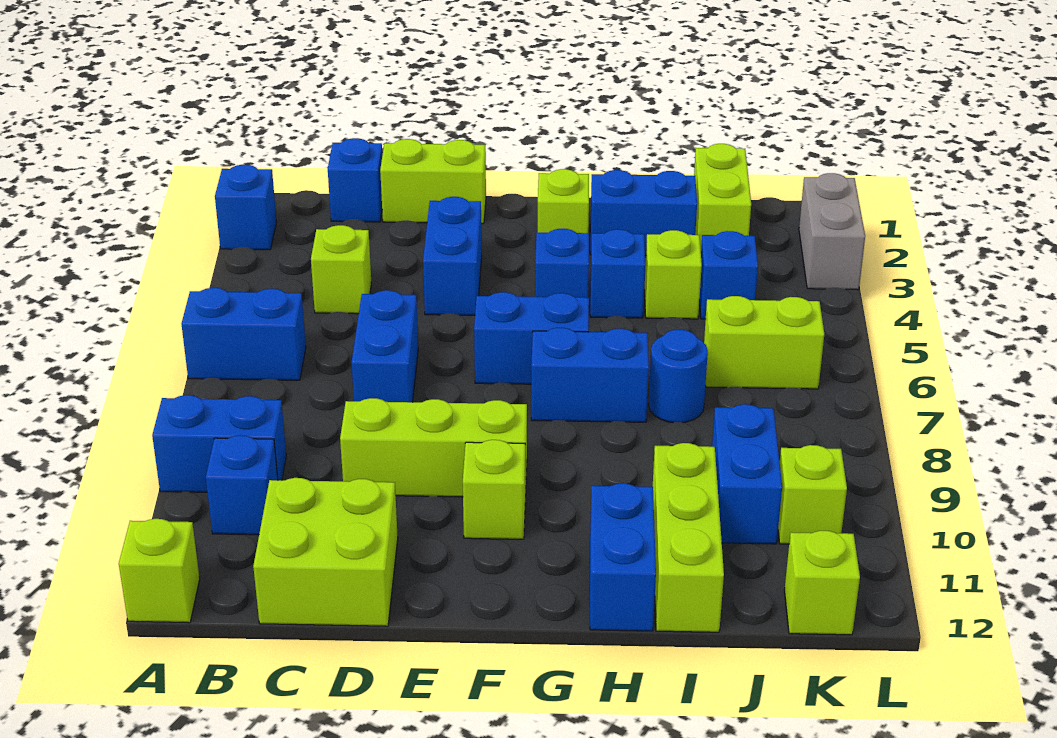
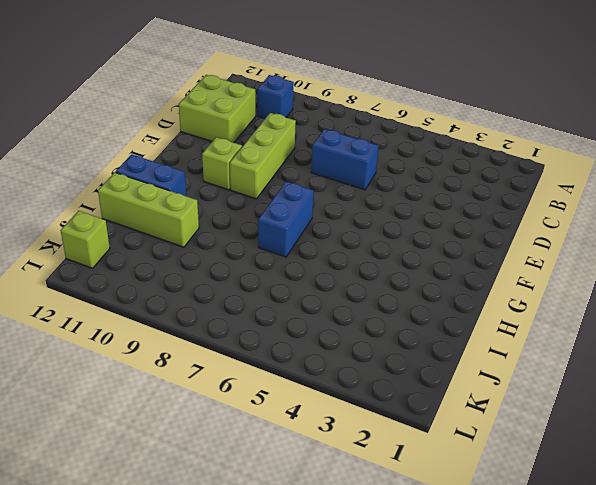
none -> blue 1x1 brick [215,165,277,250]
none -> blue 1x2 brick [182,288,306,380]
none -> blue 1x2 brick [152,395,286,492]
none -> lime 1x1 brick [119,519,200,623]

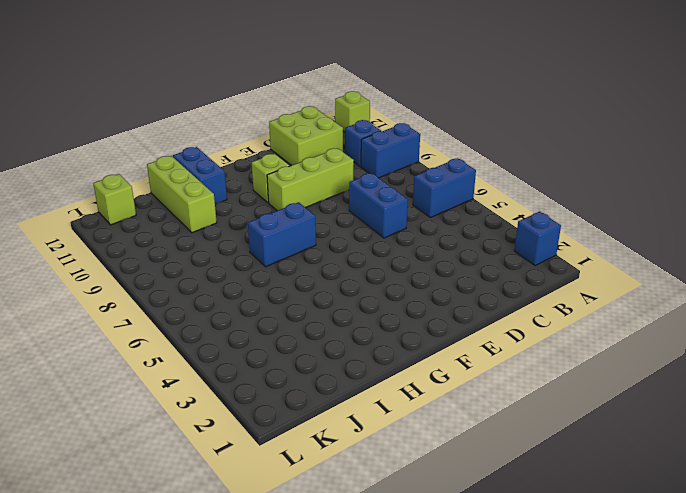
none -> blue 1x1 brick [328,138,382,222]
none -> lime 1x1 brick [311,225,371,314]
none -> lime 1x2 brick [380,139,486,224]
none -> blue 1x2 brick [423,197,482,315]

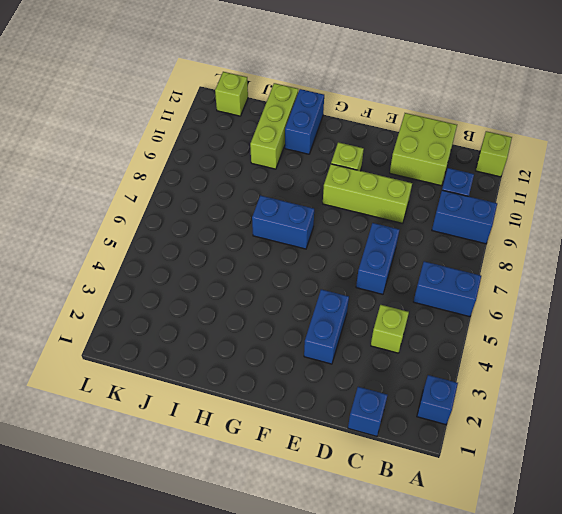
none -> lime 1x2 brick [380,139,486,224]
none -> blue 1x2 brick [474,292,589,384]
none -> lime 1x1 brick [538,169,589,233]
none -> blue 1x1 brick [535,229,589,298]

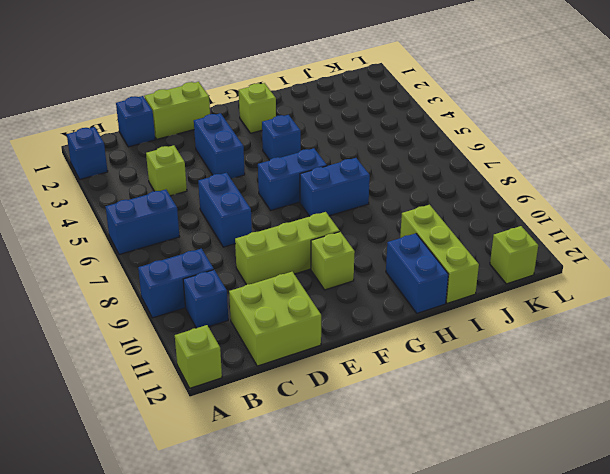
none -> blue 1x2 brick [590,170,697,256]
none -> blue 1x1 brick [590,229,645,318]
none -> lime 1x1 brick [645,230,702,319]
none -> blue 1x1 round brick [649,330,708,423]

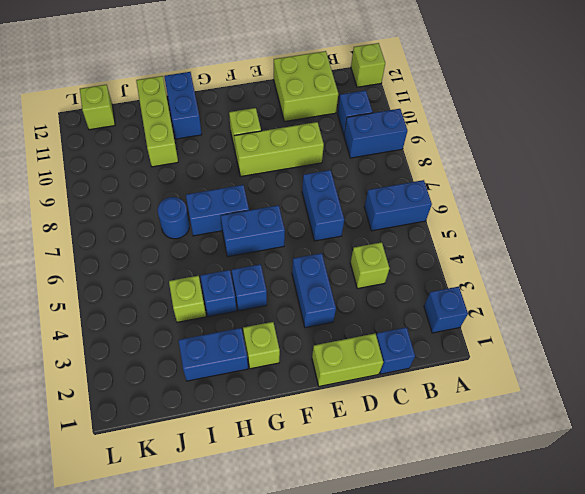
none -> lime 1x2 brick [694,144,751,249]
none -> blue 1x1 brick [700,231,758,319]
none -> lime 1x2 brick [704,296,824,389]
none -> blue 1x2 brick [712,404,782,544]

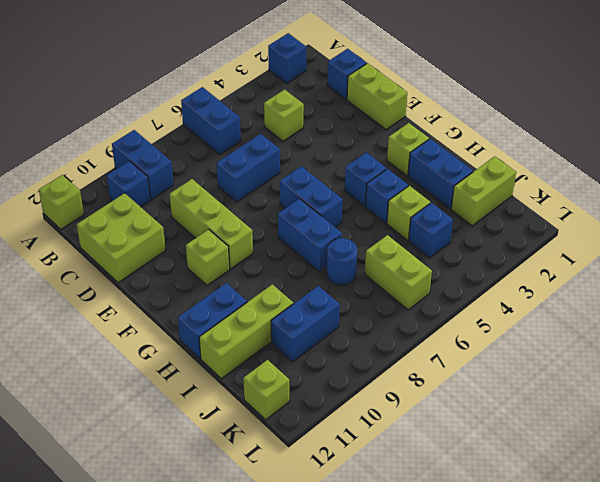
none -> blue 1x2 brick [423,197,482,315]
none -> lime 1x1 brick [778,445,847,544]
none -> grey 1x2 brick [799,173,865,290]

